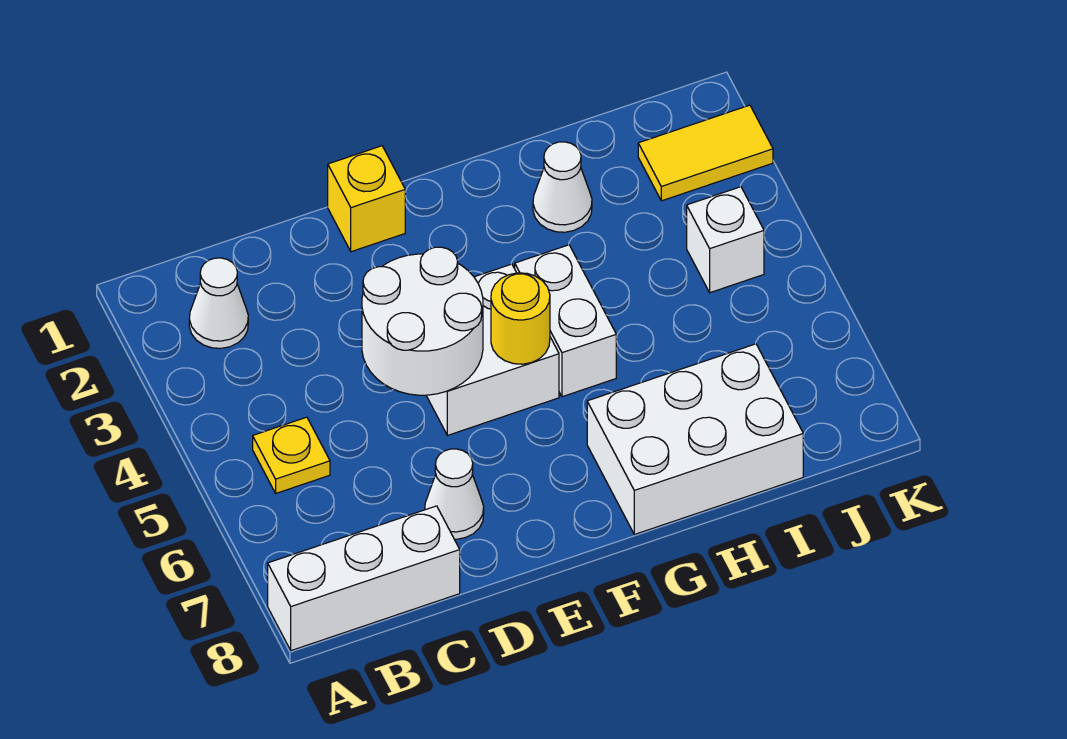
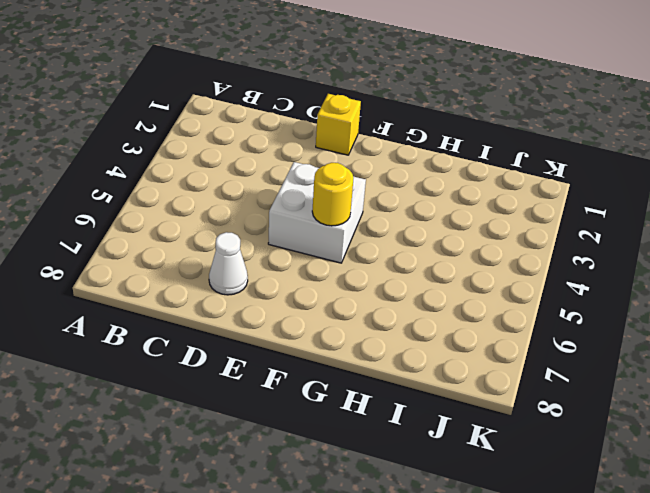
none -> white 1x3 brick [268,506,460,651]
none -> white 1x1 cone [189,258,248,348]
none -> yellow 1x1 plate [253,417,330,493]

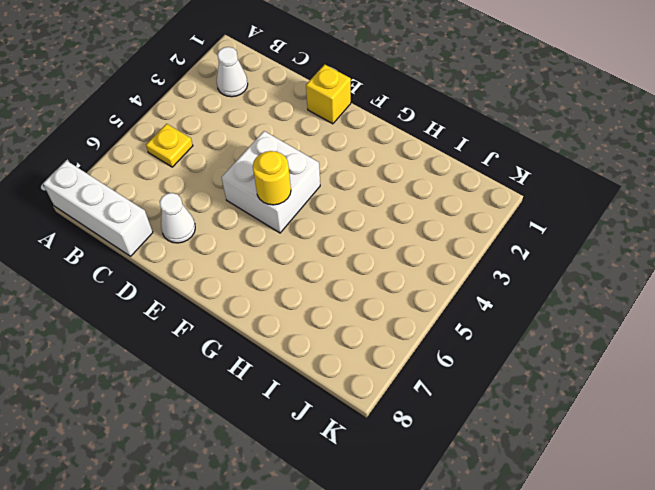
none -> white 1x2 brick [515,245,616,397]
none -> white 2x3 brick [587,344,803,534]
none -> white 1x1 cone [533,142,592,232]

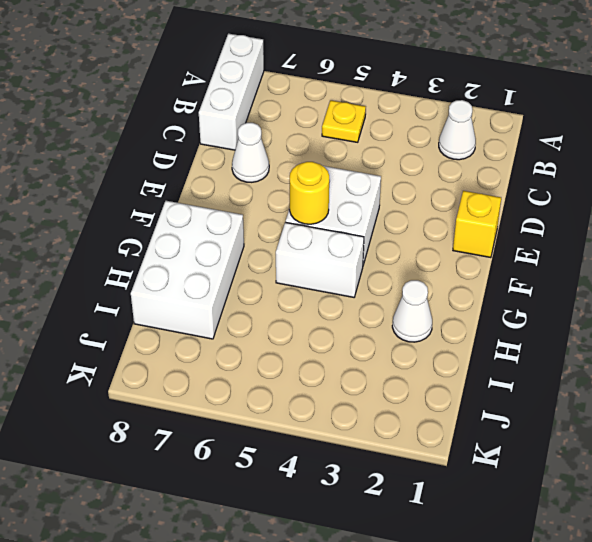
none -> yellow 1x2 tile [638,105,773,201]
none -> white 1x1 brick [687,187,764,293]
none -> white 2x2 round brick [362,247,483,395]

